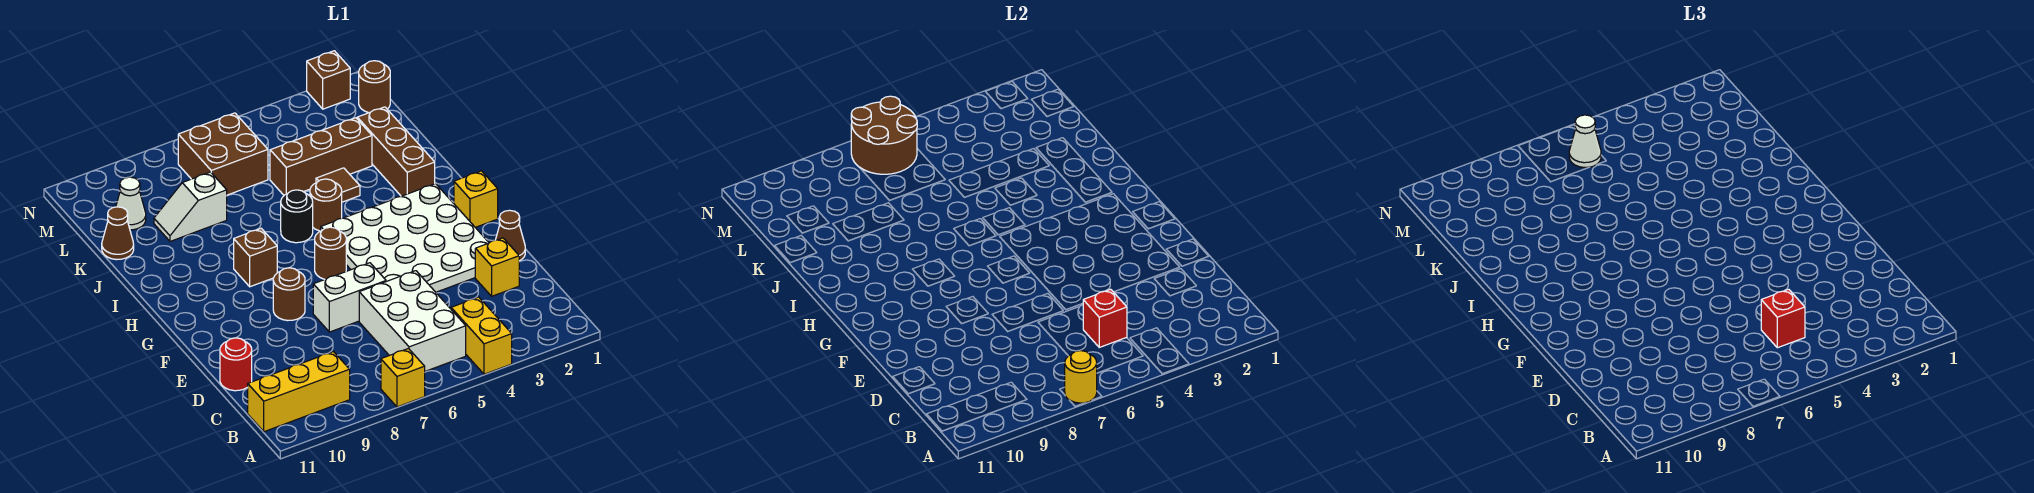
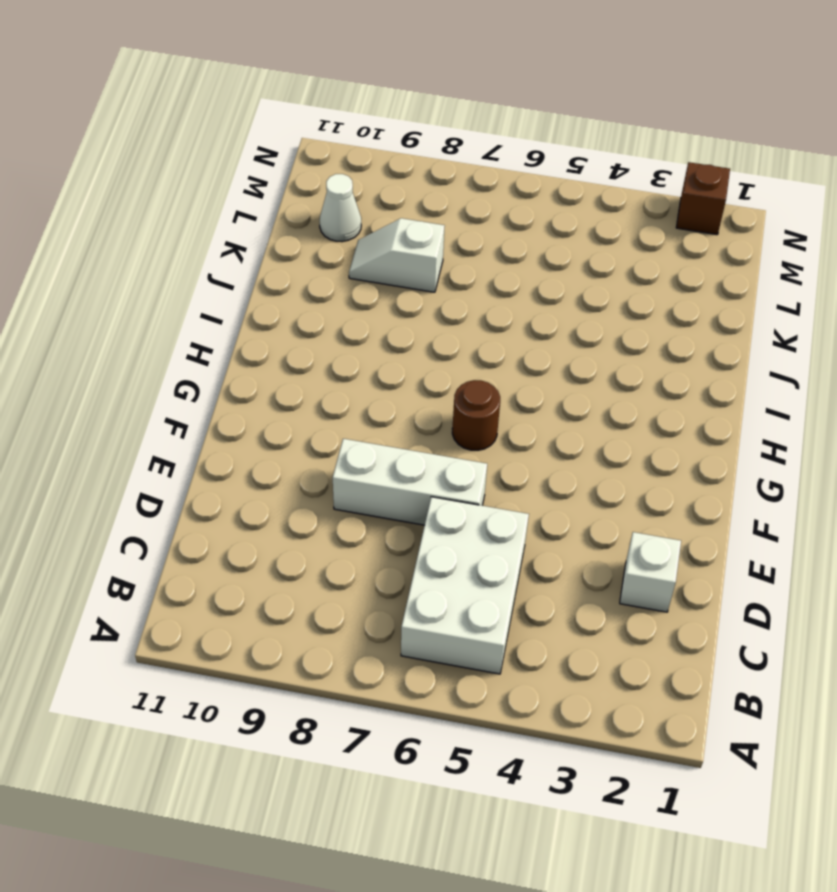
white 1x1 brick [620,532,681,612] -> yellow 1x1 brick [475,238,519,296]
white 1x3 brick [333,439,487,525] -> white 1x2 brick [313,263,386,332]
none -> yellow 1x2 brick [451,297,512,374]
none -> yellow 1x1 brick [381,349,425,407]
none -> yellow 1x3 brick [248,352,350,432]

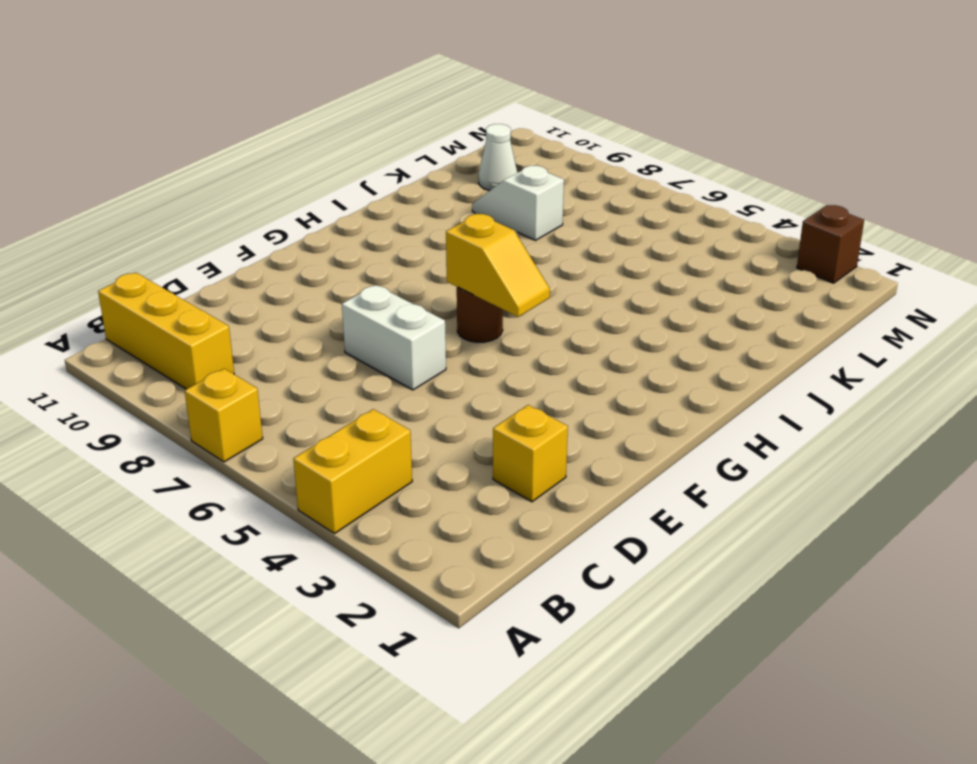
yellow 1x2 slope [446,214,550,317] -> none
none -> white 2x3 brick [359,271,466,371]
none -> red 1x1 round brick [220,338,252,391]
none -> brown 1x1 cone [496,210,525,261]

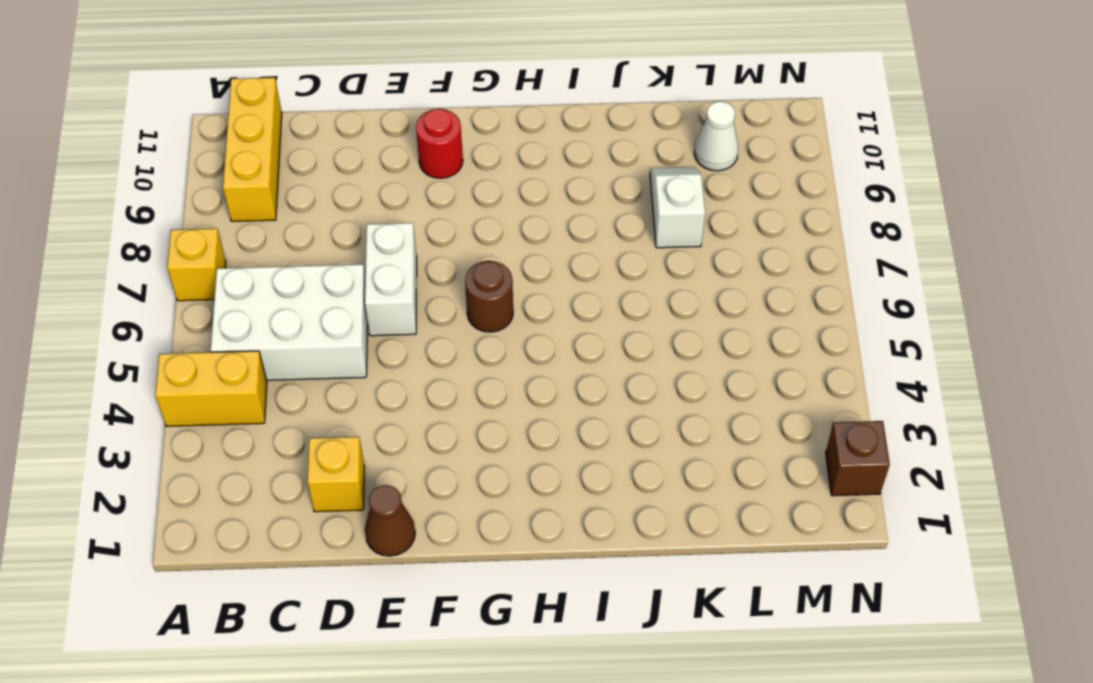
red 1x1 round brick [416,109,463,178] -> red 1x1 round brick moved to [220,338,252,391]
none -> white 4x4 plate [321,184,489,292]
none -> brown 1x1 round brick [273,268,305,321]
none -> yellow 1x1 brick [454,171,498,227]

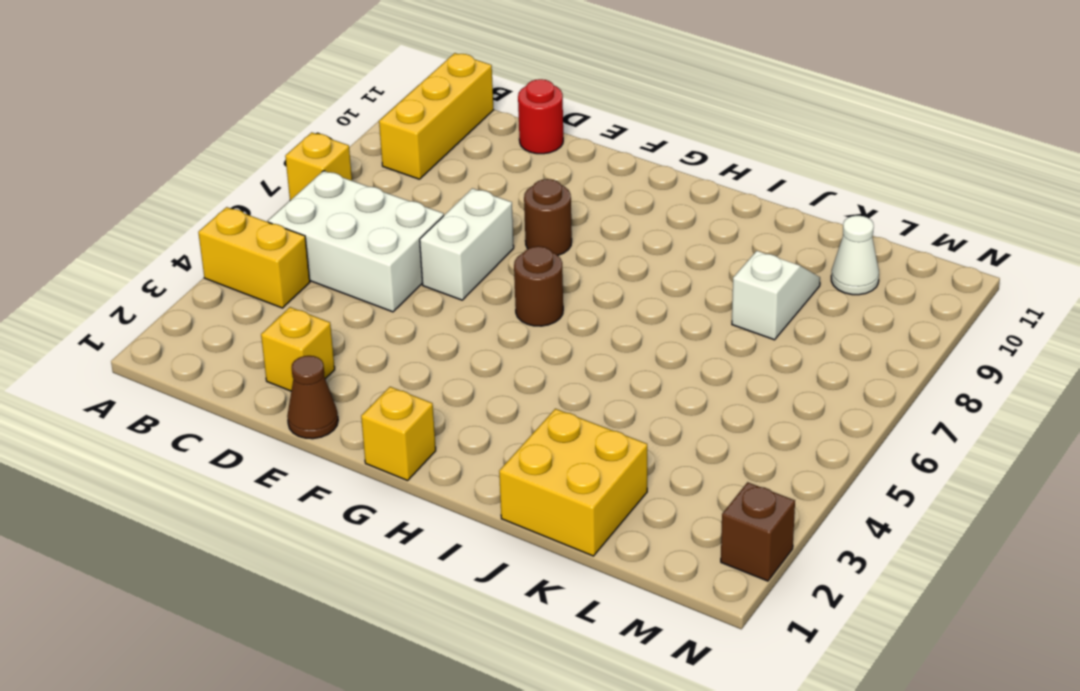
yellow 2x2 brick [499,409,647,556] -> brown 1x3 brick [357,107,435,196]
none -> white 4x4 plate [321,184,489,292]
none -> brown 1x1 brick [234,228,277,287]
none -> brown 1x1 round brick [310,179,342,231]

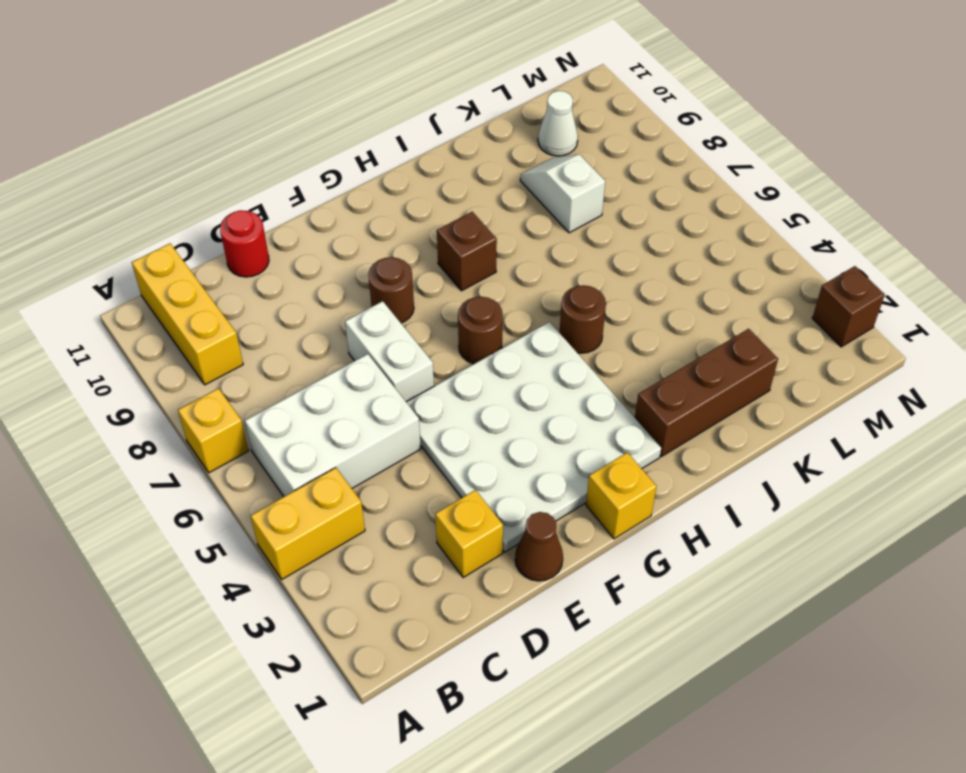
none -> black 1x1 round brick [281,190,313,243]
none -> brown 1x1 tile [316,168,360,202]
none -> brown 1x3 brick [270,118,372,195]

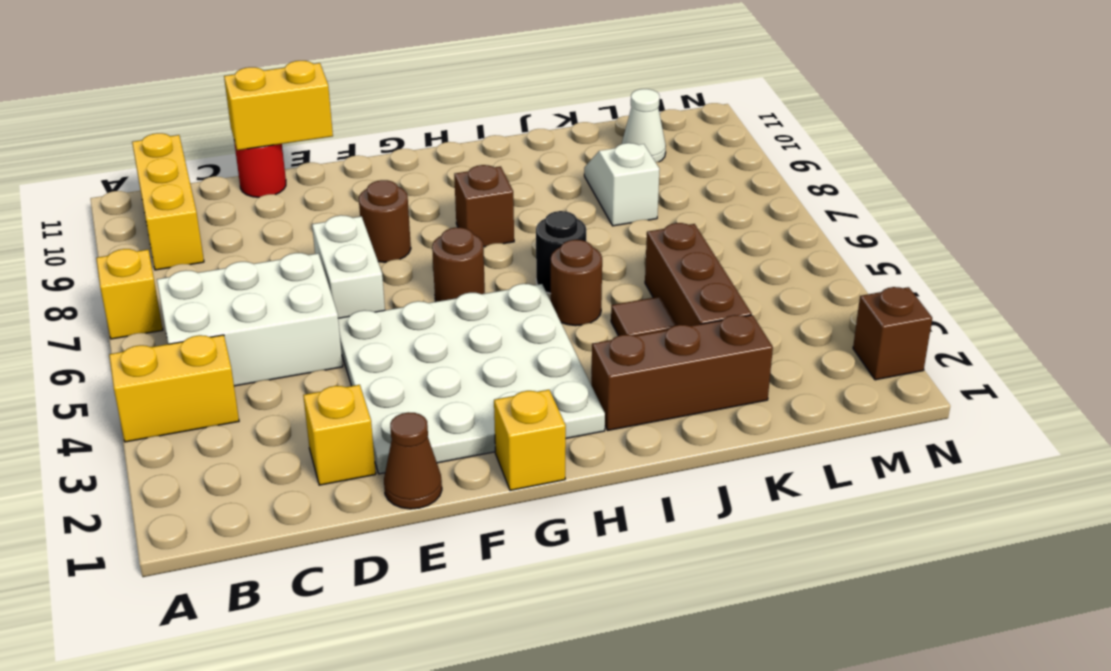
yellow 1x2 brick [224,61,333,150] -> none
none -> brown 1x1 cone [102,207,134,260]
none -> brown 2x2 brick [178,113,268,195]
none -> brown 1x1 round brick [359,61,390,113]

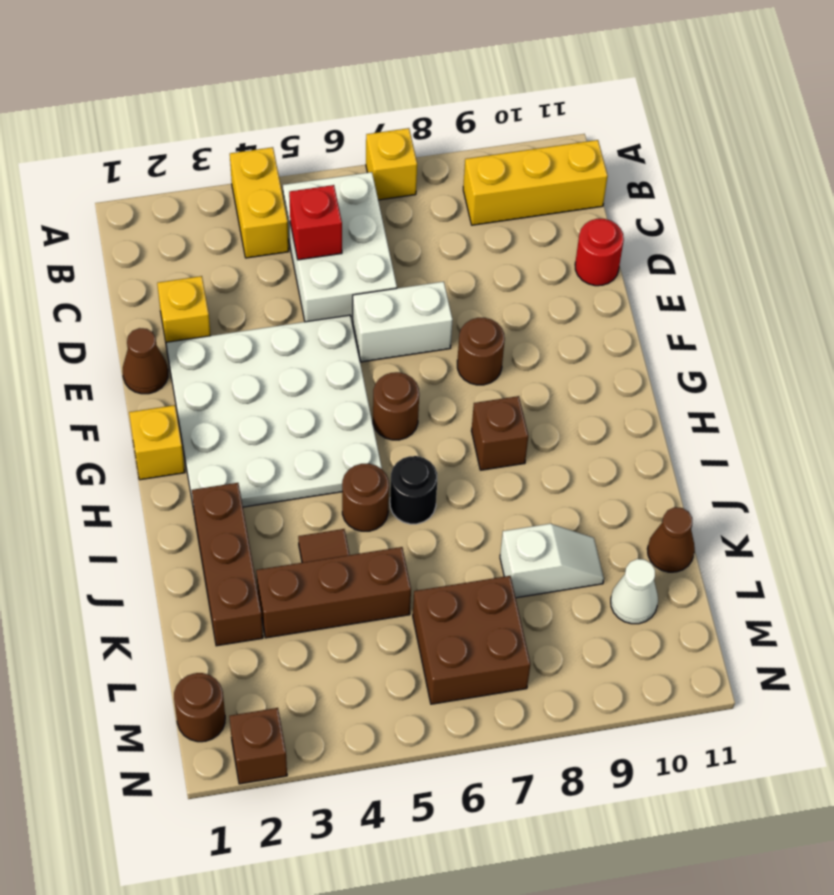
none -> yellow 1x1 round brick [1065,351,1097,403]
none -> brown 2x2 round brick [851,96,917,174]
none -> red 1x1 brick [1761,289,1805,348]

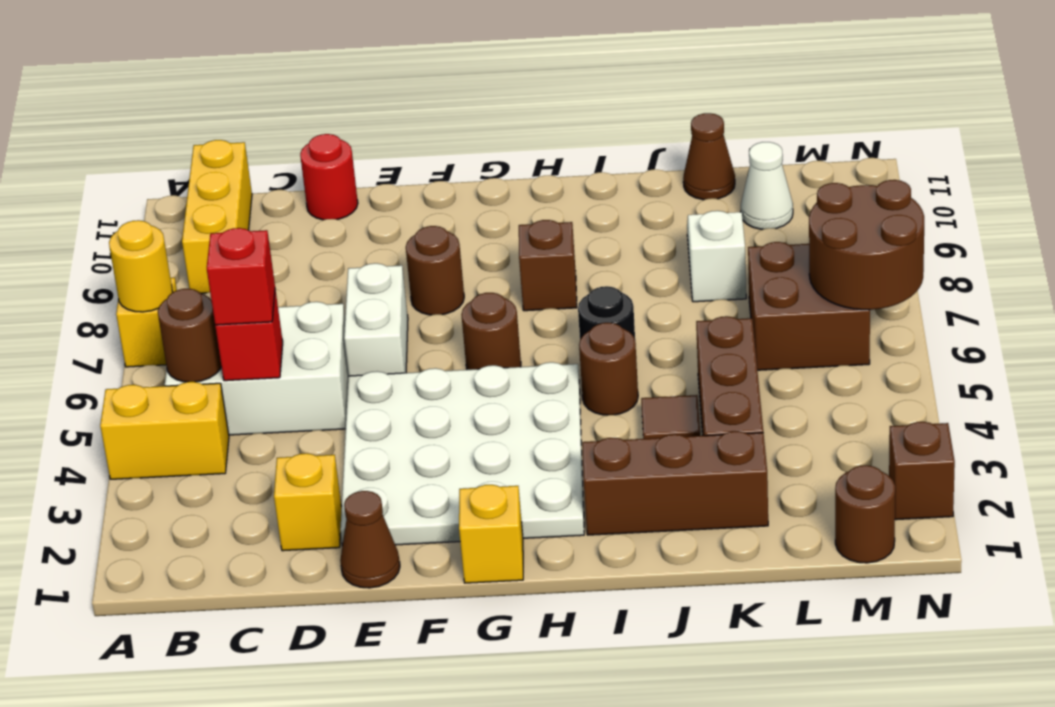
brown 1x1 round brick [158,289,221,382] -> none
none -> white 1x1 cone [1569,115,1601,167]

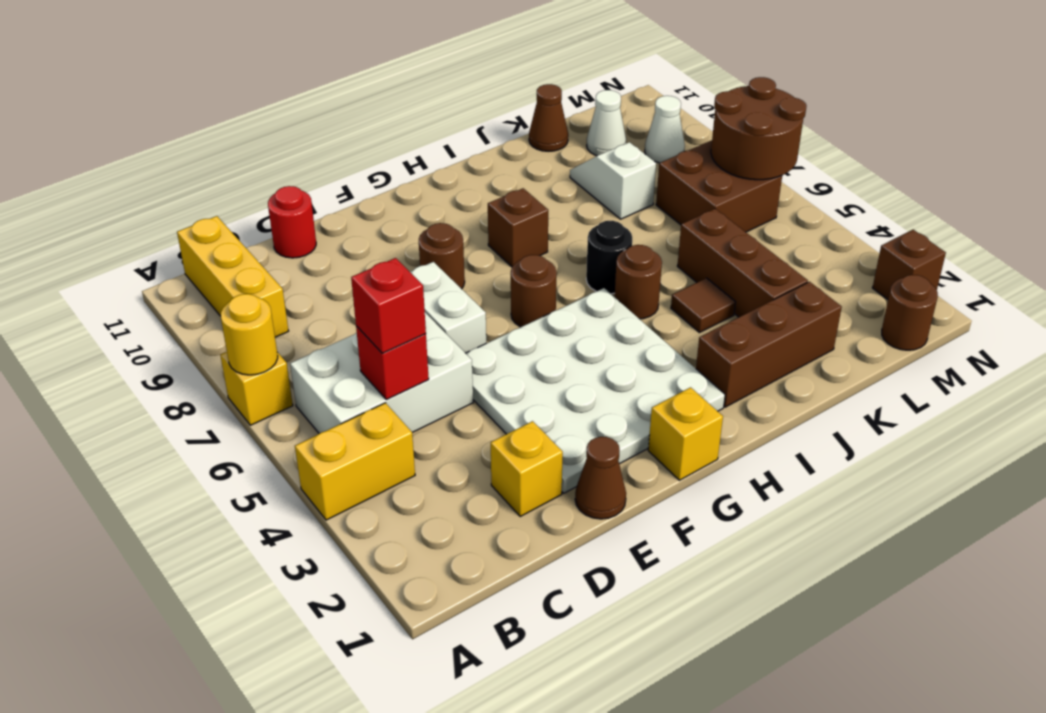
white 1x1 cone [645,96,685,163] -> white 1x1 cone moved to [1569,115,1601,167]

